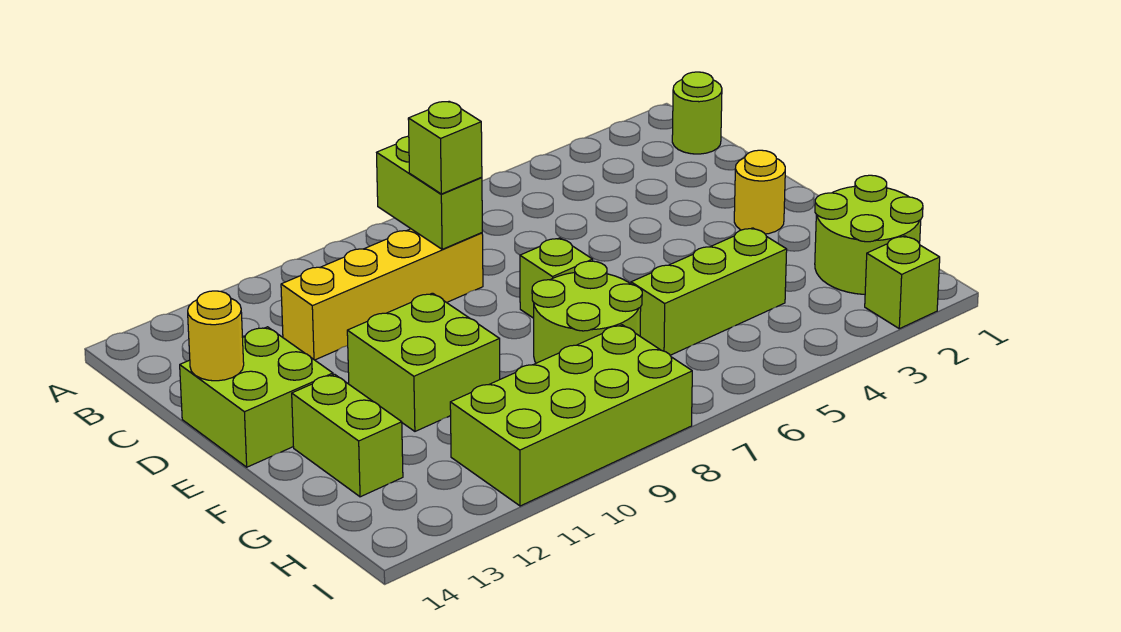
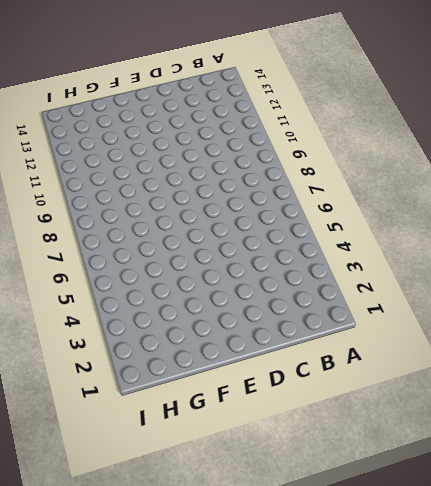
none -> lime 1x1 round brick [672,72,722,154]
none -> yellow 1x4 brick [281,229,483,360]
none -> lime 2x2 brick [180,327,333,467]

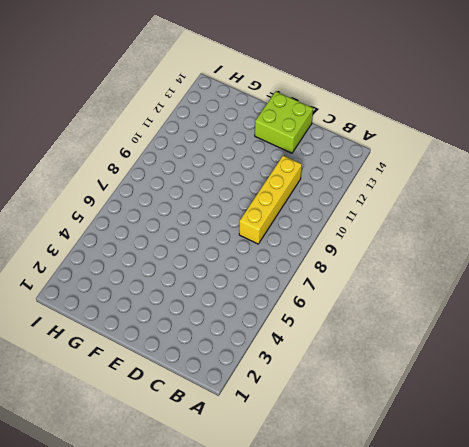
none -> lime 1x1 round brick [672,72,722,154]
none -> yellow 1x1 round brick [734,150,785,234]
none -> lime 1x1 brick [520,238,593,318]

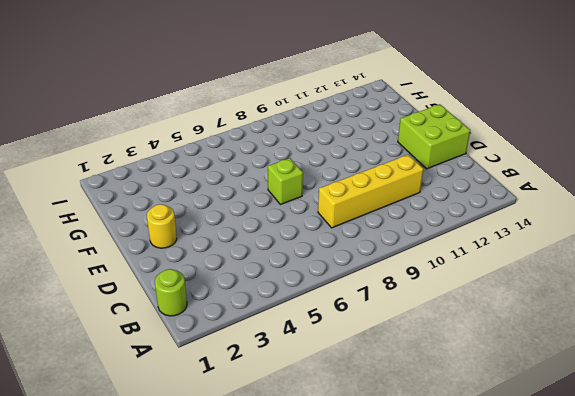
none -> lime 2x2 brick [347,293,500,431]
none -> lime 2x2 round brick [532,261,642,363]
none -> lime 1x2 brick [292,374,403,497]

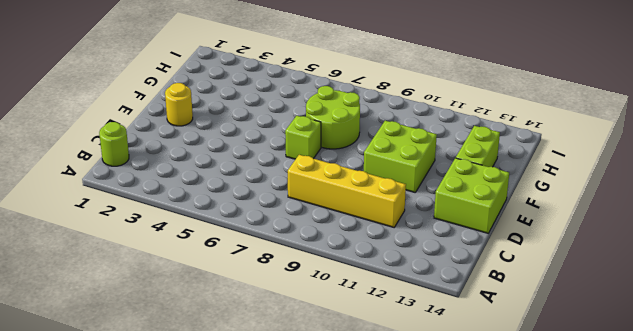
none -> lime 2x2 round brick [815,175,923,294]
none -> lime 1x3 brick [631,228,787,355]
none -> lime 2x4 brick [450,325,692,506]

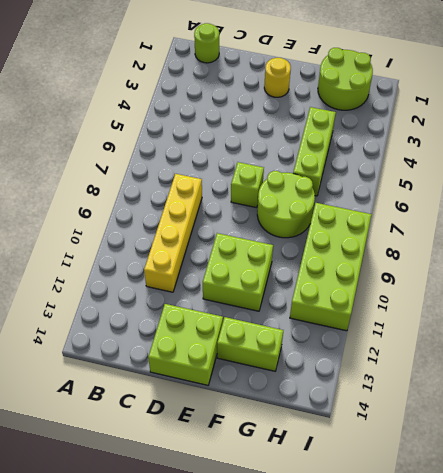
none -> lime 1x1 brick [865,236,940,329]
none -> lime 1x2 brick [377,136,482,249]
none -> yellow 1x1 round brick [188,291,244,381]

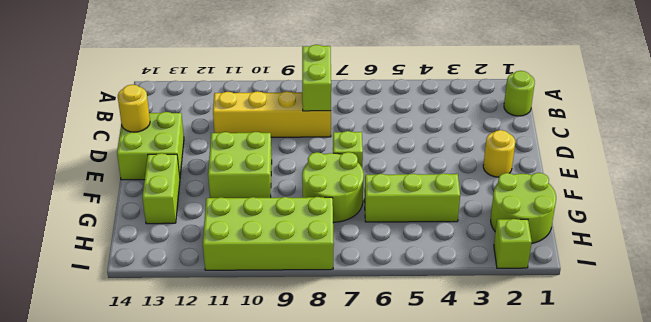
none -> lime 1x1 brick [408,101,482,194]

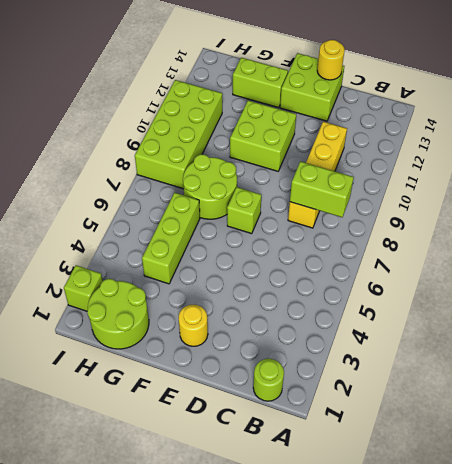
none -> lime 1x1 brick [408,101,482,194]

